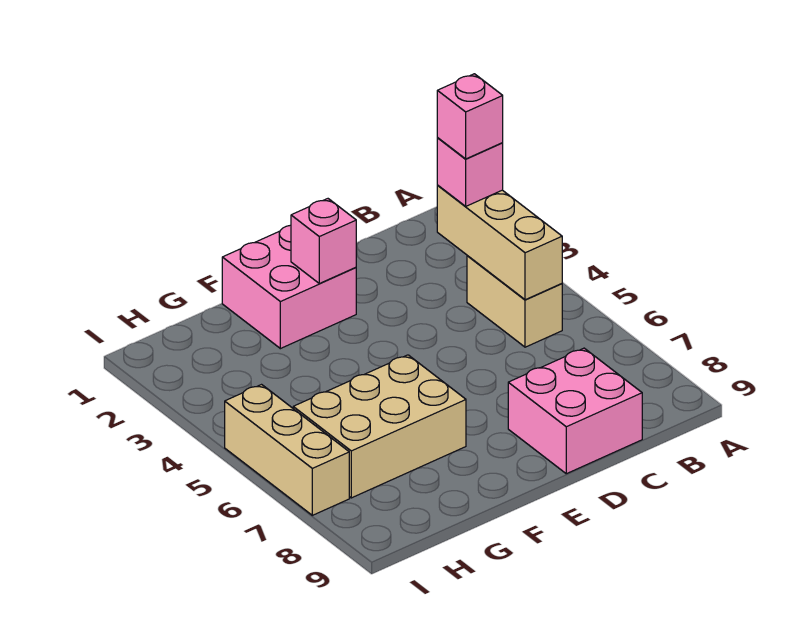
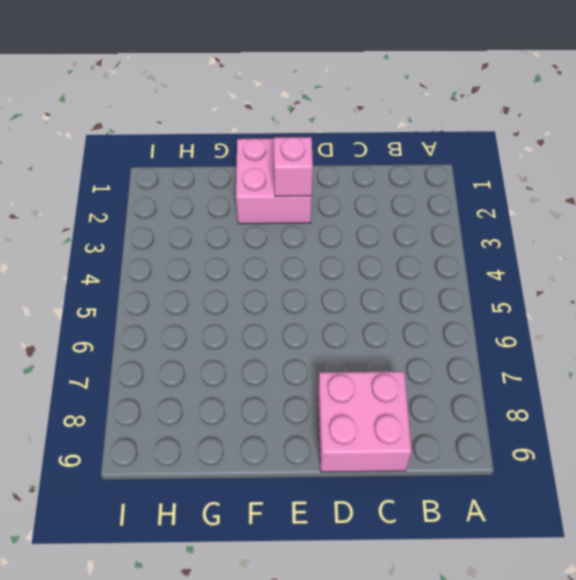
none -> tan 1x2 brick [467,256,562,347]
none -> tan 2x3 brick [293,355,466,498]

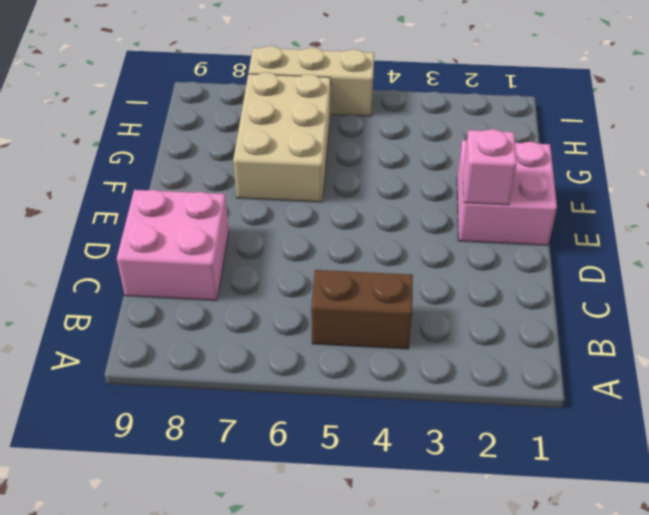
brown 1x2 brick [311,270,413,349] -> tan 1x2 brick [467,256,562,347]
none -> tan 1x3 brick [437,186,562,300]
none -> pink 1x1 brick [437,138,503,206]

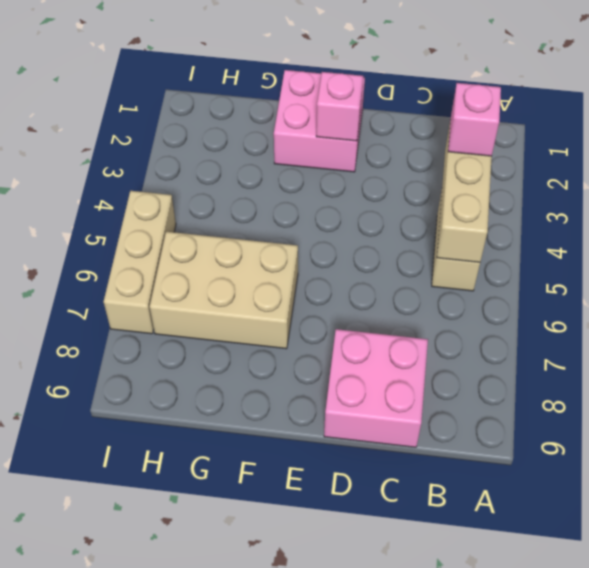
none -> pink 1x1 brick [437,74,503,159]

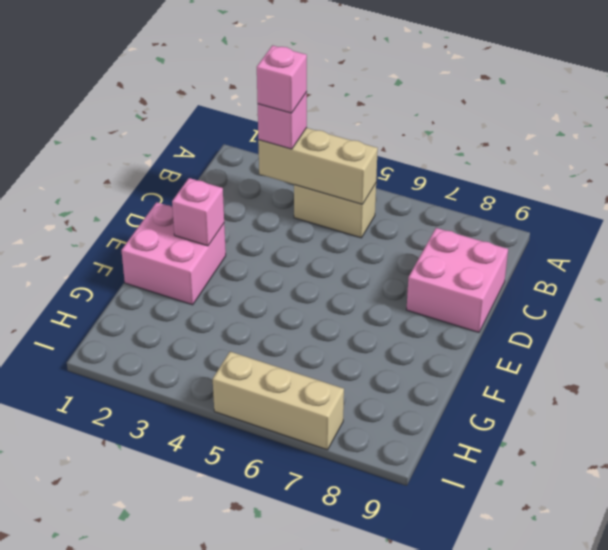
none -> tan 2x3 brick [293,355,466,498]

